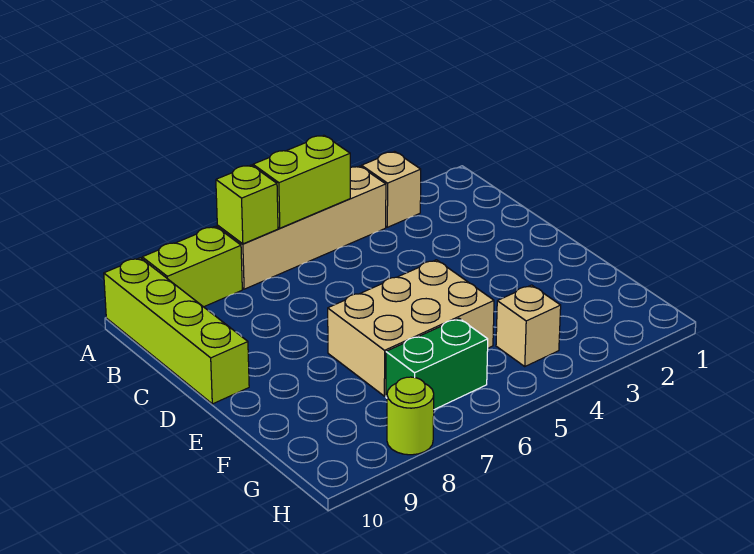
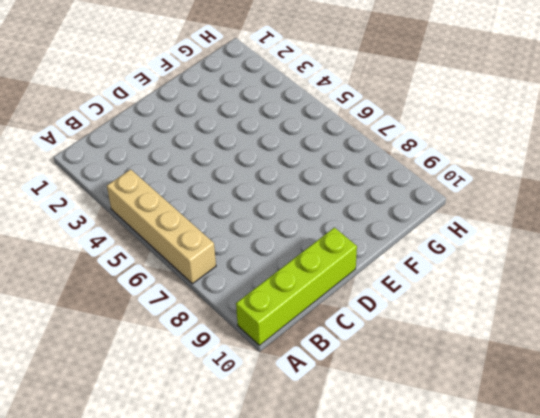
none -> tan 1x1 brick [362,152,421,227]
none -> lime 1x2 brick [142,226,242,307]

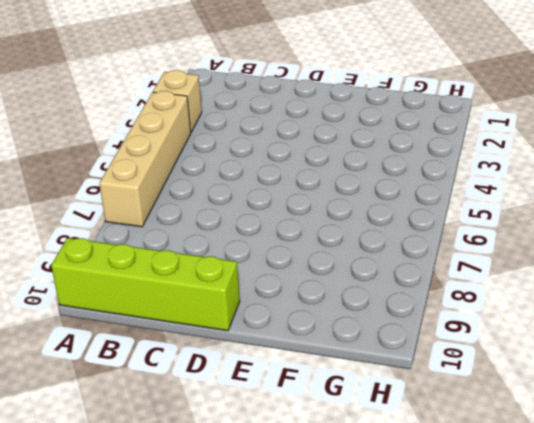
none -> lime 1x2 brick [142,226,242,307]
none -> tan 2x3 brick [328,260,494,396]

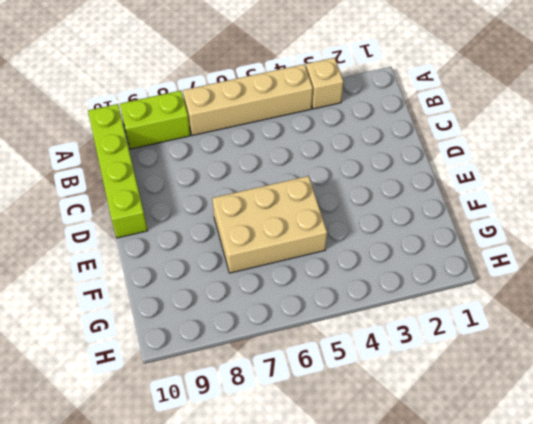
none -> tan 1x1 brick [496,285,561,366]
none -> green 1x2 brick [386,318,488,410]

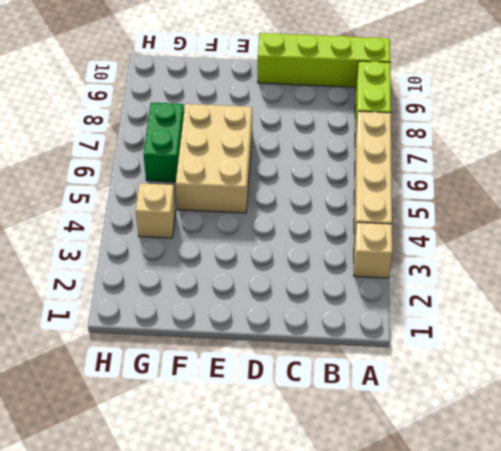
none -> lime 1x1 round brick [387,377,434,455]
none -> lime 1x2 brick [253,135,350,228]

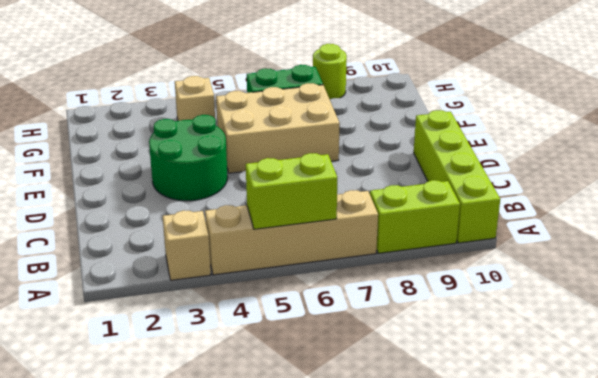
green 2x2 round brick [149,115,228,201] -> none
none -> lime 1x1 brick [216,165,278,244]

